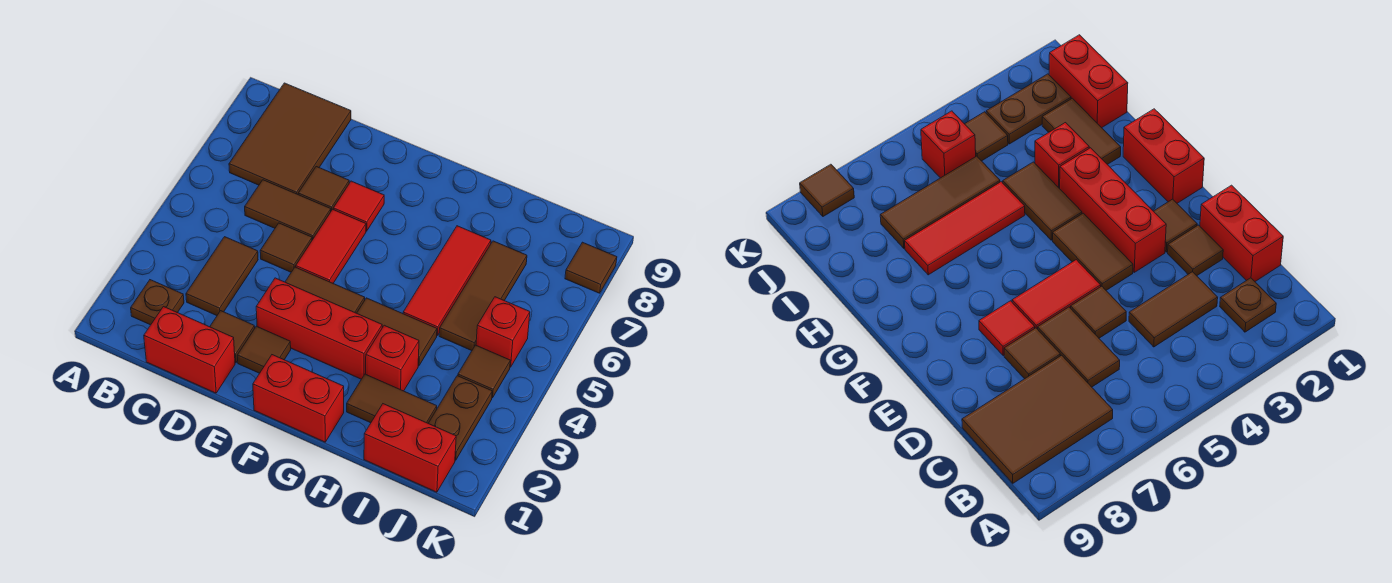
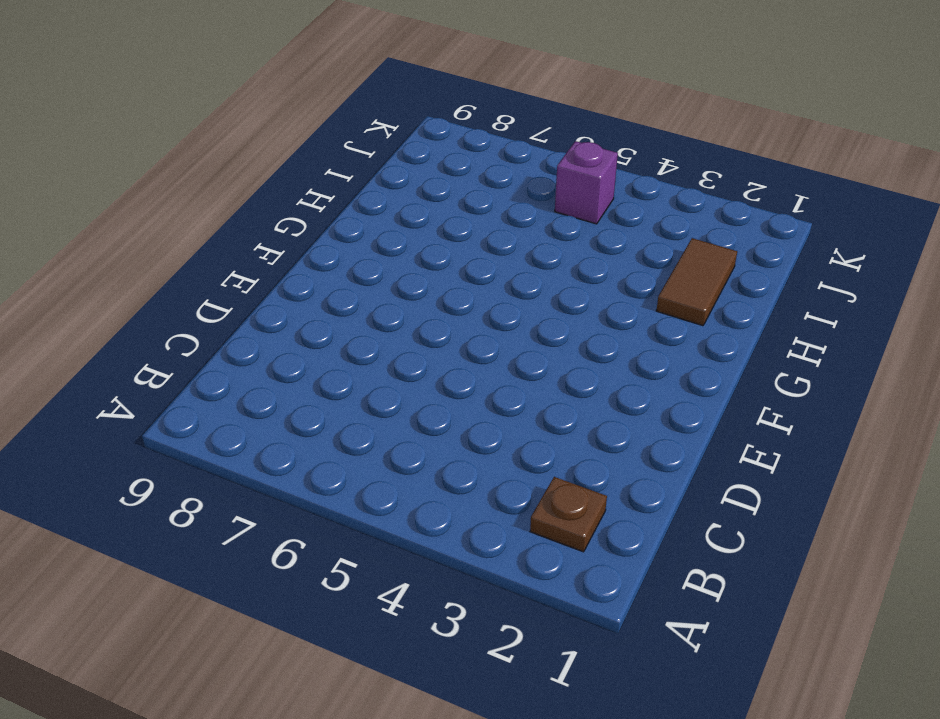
purple 1x1 brick [555,141,618,224] -> red 1x1 brick [476,297,530,367]
none -> brown 2x3 tile [229,83,351,194]
none -> red 1x2 brick [144,307,235,393]
none -> brown 1x2 tile [186,237,258,316]

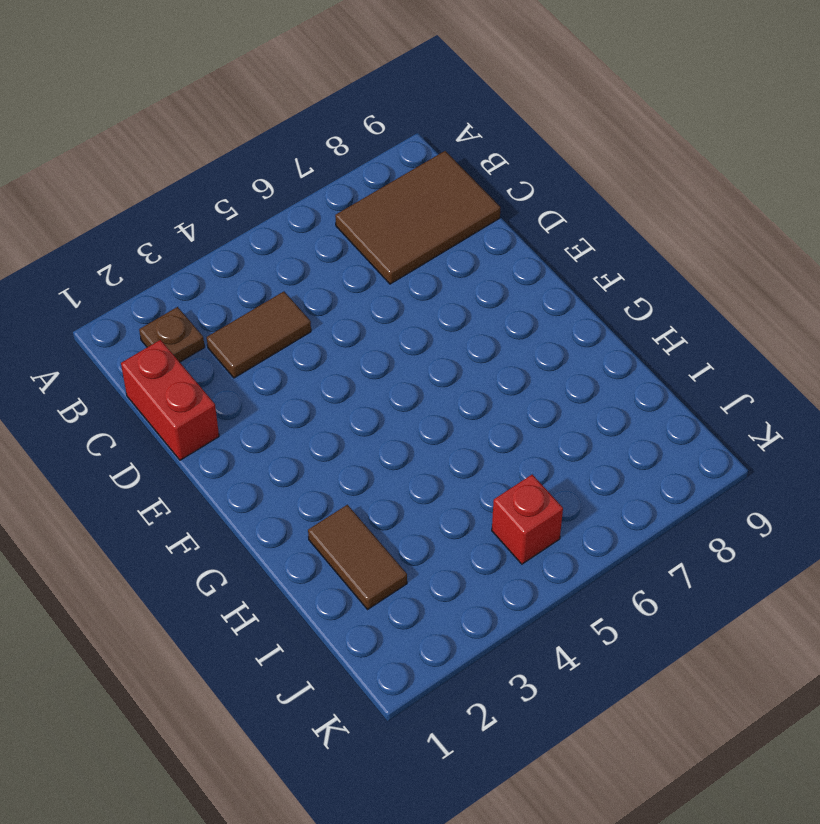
none -> brown 1x2 tile [245,180,331,240]
none -> brown 1x1 tile [210,311,255,363]
none -> brown 1x1 tile [260,223,312,272]

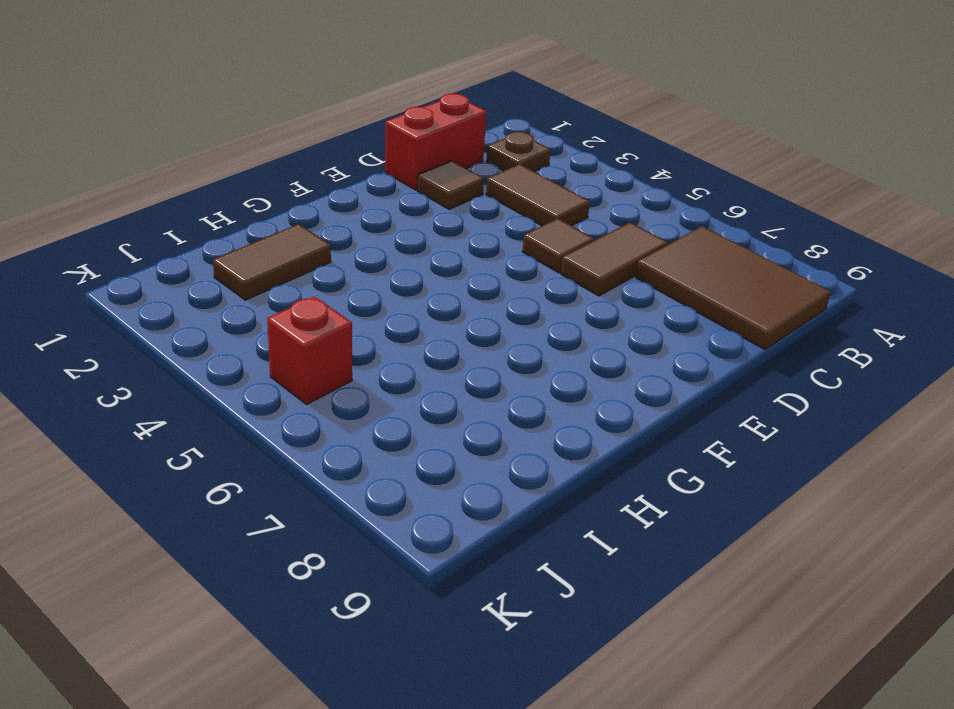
none -> brown 1x1 tile [298,167,349,211]
none -> brown 1x1 tile [237,326,291,373]
none -> red 1x3 brick [256,278,382,379]

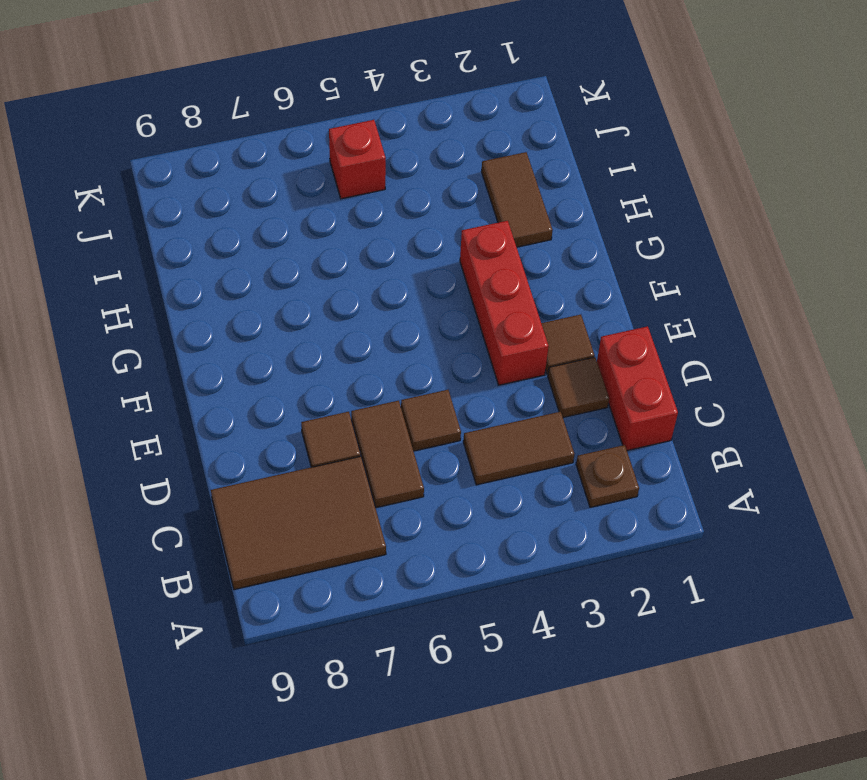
none -> brown 1x2 tile [285,267,365,313]
none -> red 1x2 tile [296,209,366,283]
none -> red 1x1 tile [333,181,384,231]

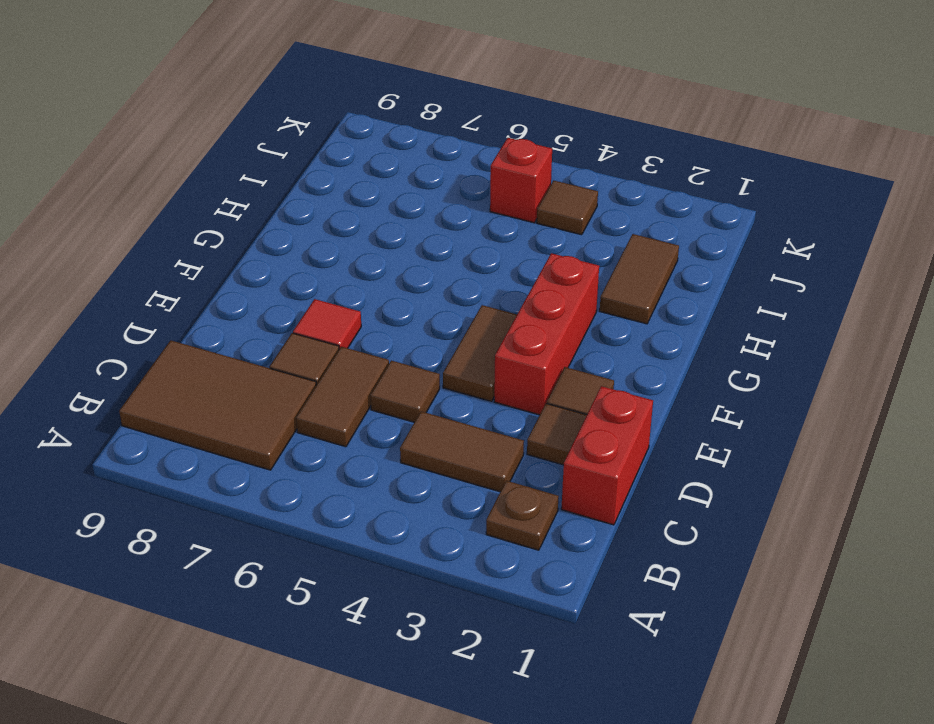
none -> red 1x2 tile [296,209,366,283]
none -> red 1x2 brick [253,355,344,442]
none -> brown 1x2 tile [357,298,437,366]

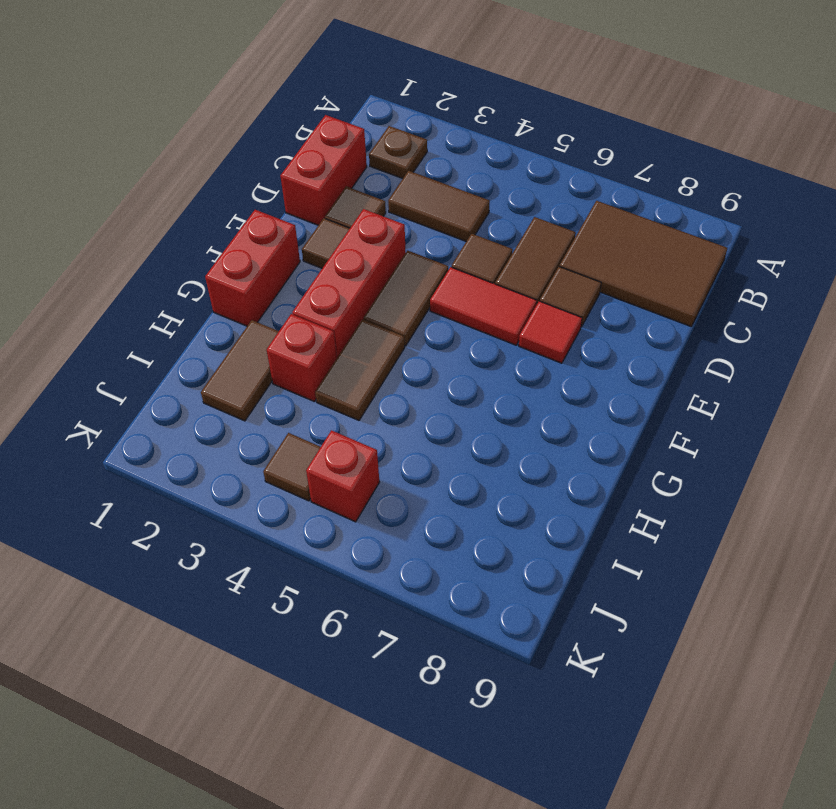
none -> red 1x3 tile [403,226,491,335]
none -> red 1x2 brick [364,404,456,492]
none -> brown 1x3 tile [439,241,527,351]

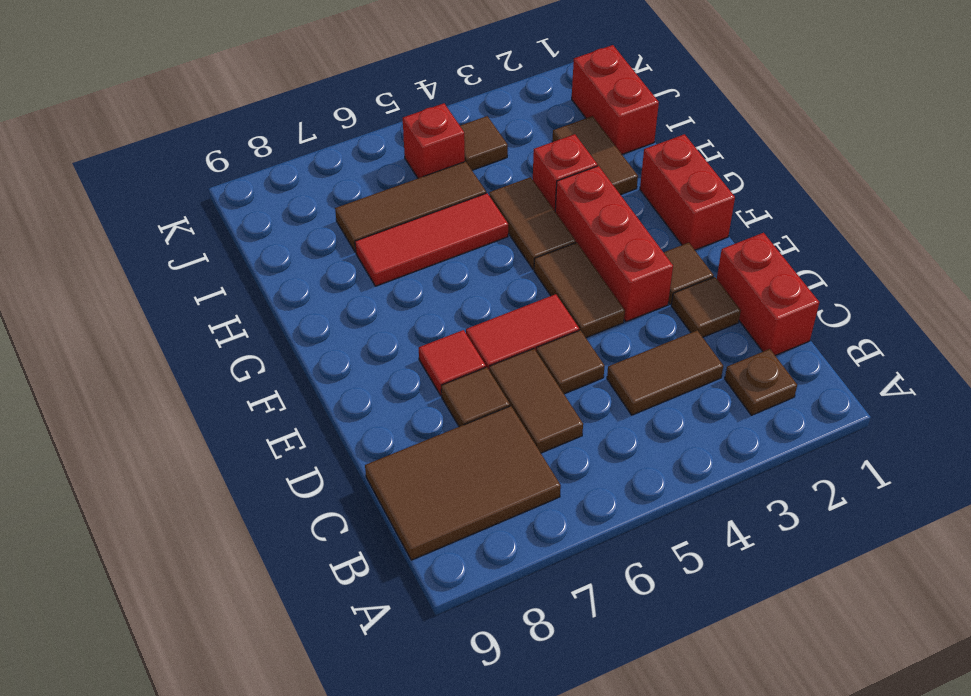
none -> brown 1x2 plate [428,376,492,460]
none -> brown 1x1 tile [565,242,617,293]

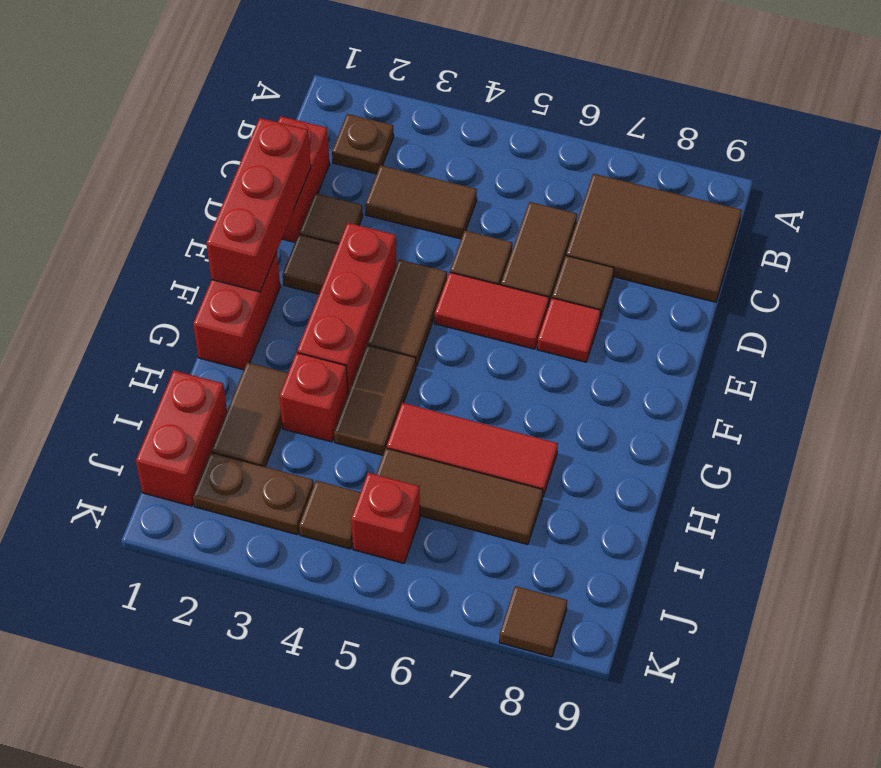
red 1x3 brick [206,118,311,292] -> none

